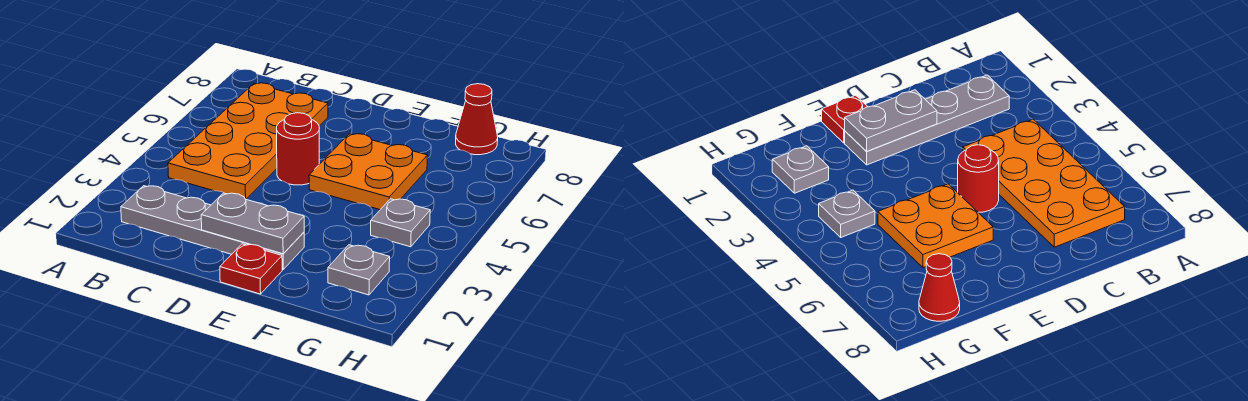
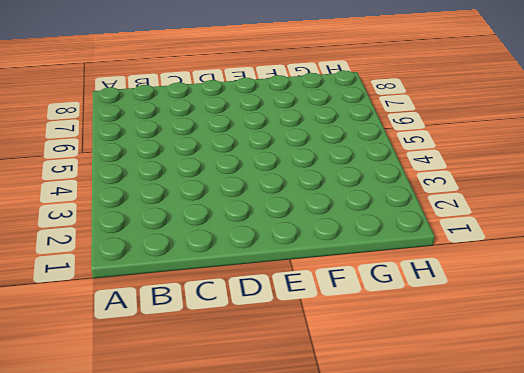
none -> grey 1x4 plate [121,186,304,269]
none -> orange 2x4 plate [168,83,328,199]

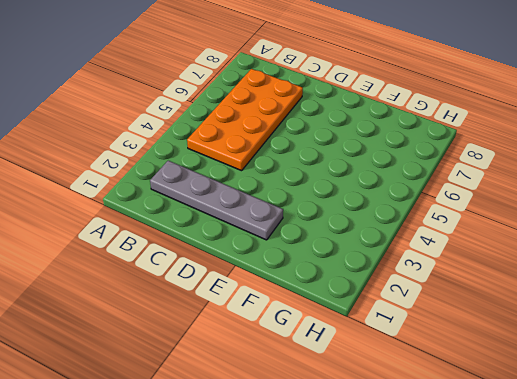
none -> red 1x1 round brick [277,113,319,185]
none -> red 1x1 plate [220,244,282,294]

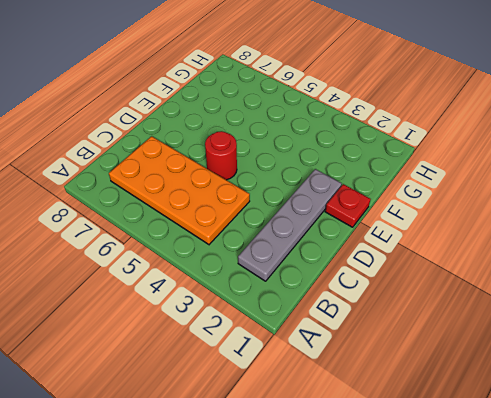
none -> orange 2x2 plate [309,134,428,210]
none -> grey 1x1 plate [328,245,390,295]

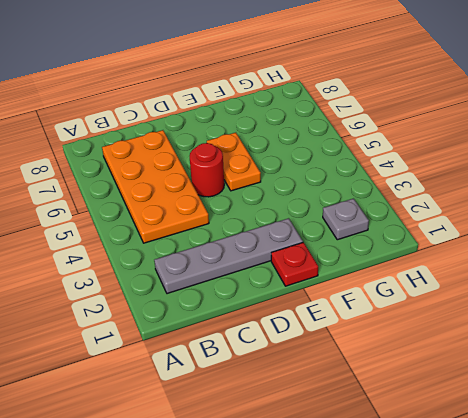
orange 1x2 plate [207,133,261,191] -> orange 2x2 plate [309,134,428,210]
none -> grey 1x1 plate [371,199,430,247]
none -> red 1x1 cone [456,84,498,155]

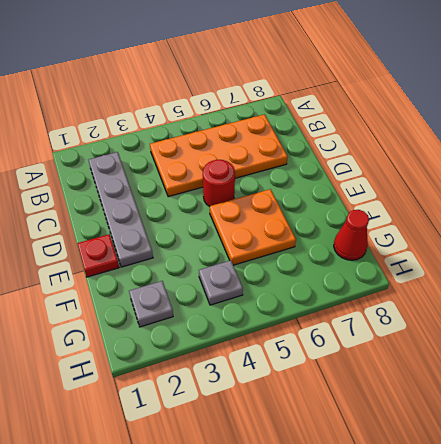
none -> grey 1x2 plate [201,193,304,254]

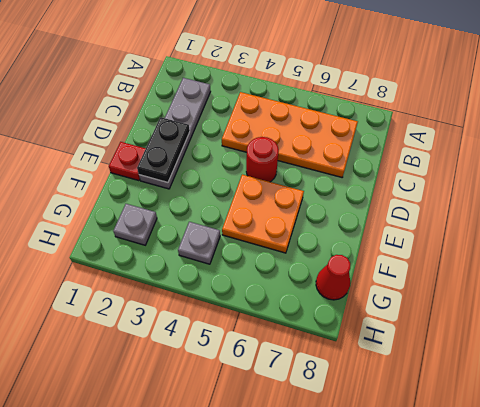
black 1x2 plate [137,117,190,183] -> grey 1x2 plate [201,193,304,254]

